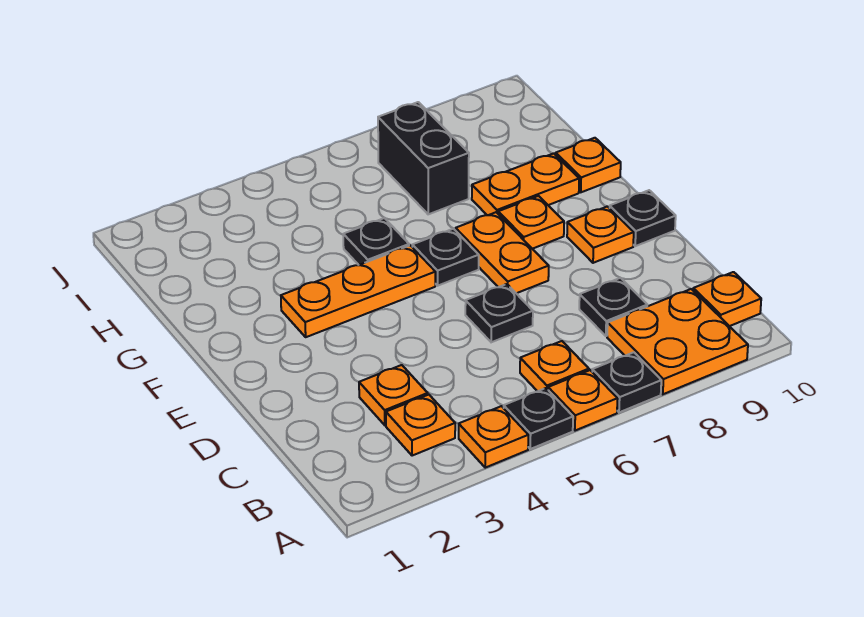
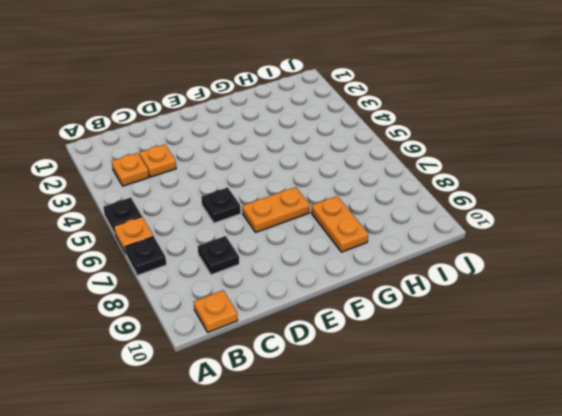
none -> orange 1x1 plate [459,406,528,468]
none -> orange 2x2 plate [607,289,748,394]
none -> orange 1x1 plate [520,341,589,391]

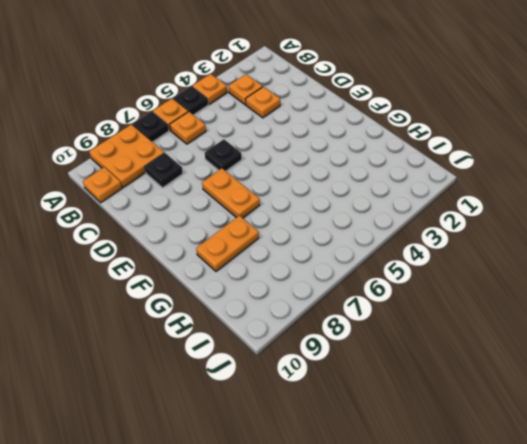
none -> orange 1x1 plate [567,206,634,263]
none -> black 1x1 plate [610,190,676,246]
none -> orange 1x3 plate [281,245,435,337]

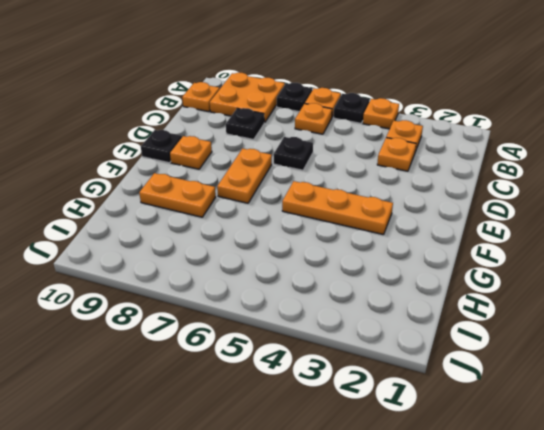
none -> black 1x1 plate [412,229,479,286]
none -> orange 1x1 plate [498,196,564,249]
none -> black 1x1 plate [343,218,409,265]

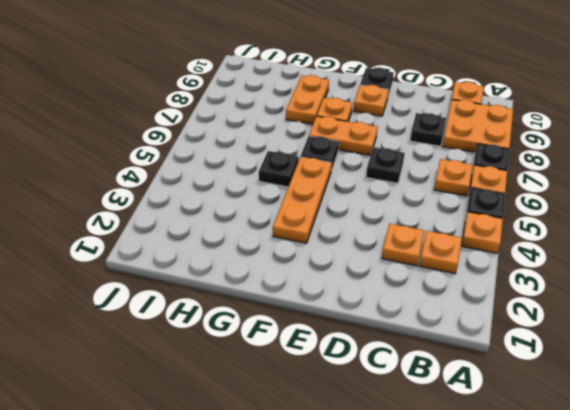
none -> orange 1x1 plate [556,138,621,192]
none -> black 1x2 brick [378,102,469,214]

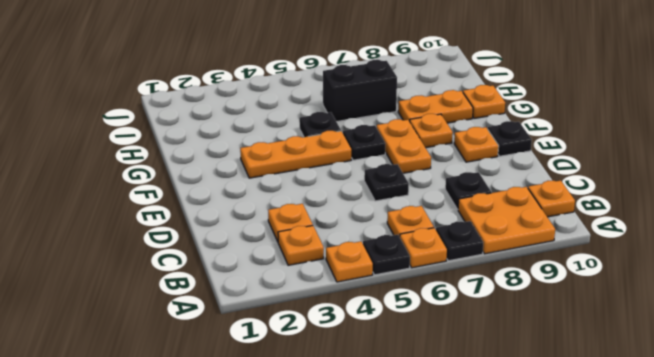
black 1x2 brick [323,60,397,122] -> black 1x2 brick turned to [378,102,469,214]

